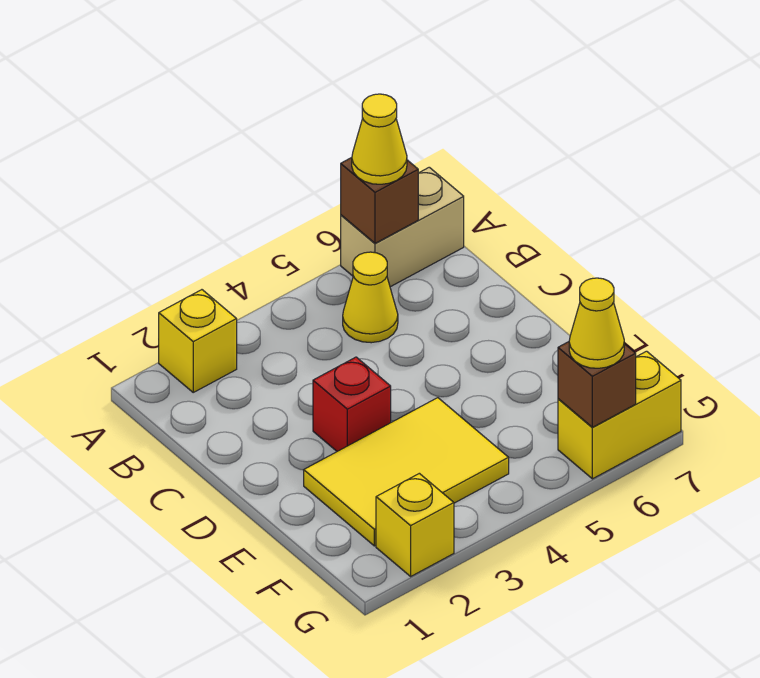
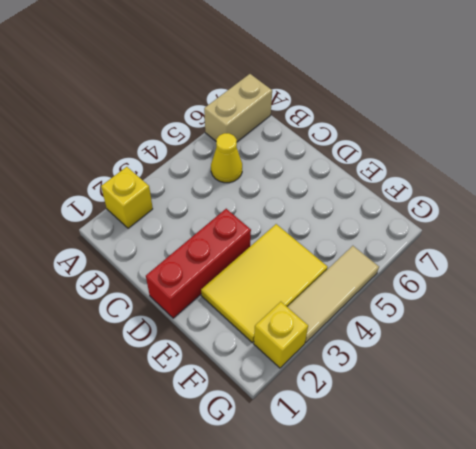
red 1x3 brick [146,209,251,318] -> red 1x1 brick [313,357,391,451]
tan 1x3 tile [288,246,379,343] -> none
none -> yellow 1x2 brick [558,351,681,479]
none -> brown 1x1 brick [341,158,418,243]

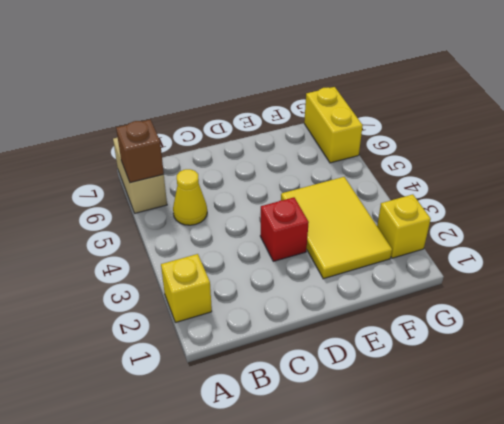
none -> brown 1x1 brick [558,342,636,427]
none -> yellow 1x1 cone [352,94,407,184]

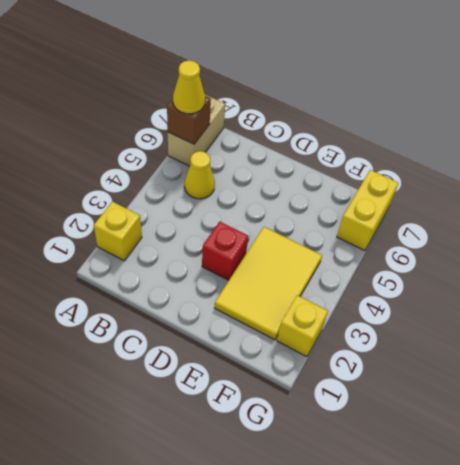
none -> brown 1x1 brick [558,342,636,427]
none -> yellow 1x1 cone [569,278,624,368]

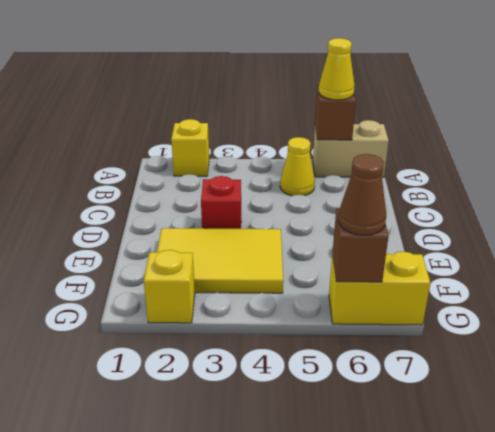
brown 1x1 cone [338,154,386,235] -> yellow 1x1 cone [569,278,624,368]

